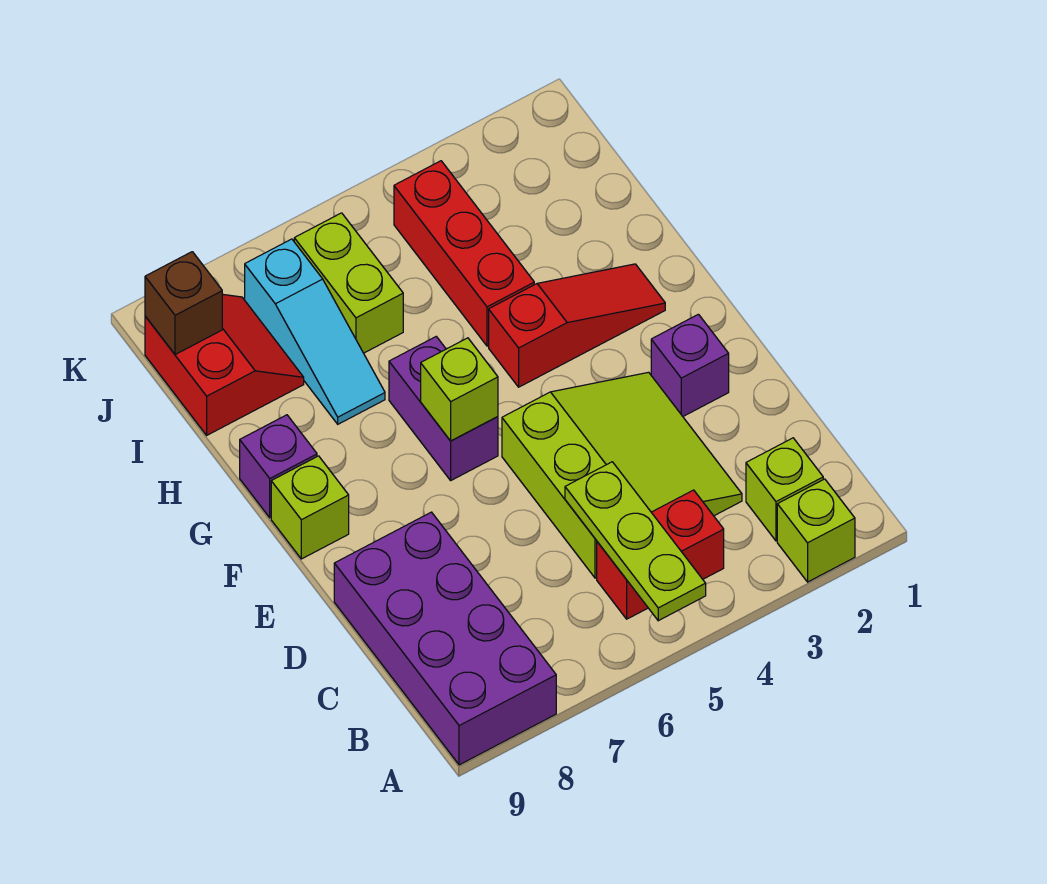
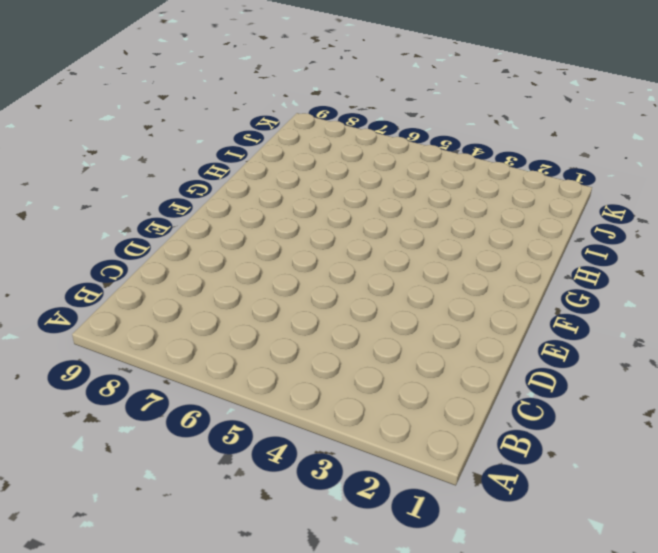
none -> lime 1x1 brick [777,479,855,582]
none -> purple 2x4 brick [334,512,556,765]
none -> lime 1x1 brick [746,438,823,541]

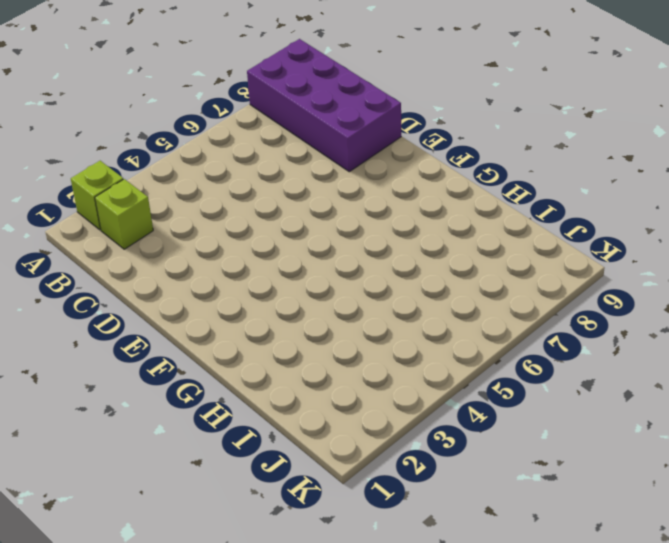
none -> red 1x2 brick [597,490,724,619]
none -> lime 3x3 slope [502,372,742,578]
none -> purple 1x1 brick [651,314,729,416]

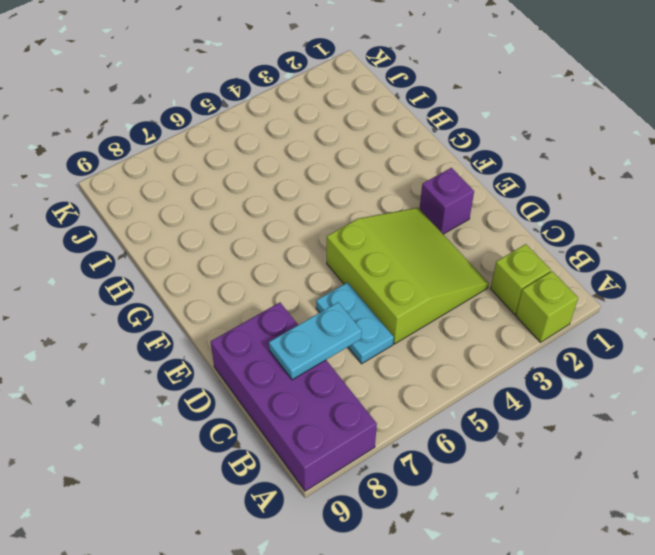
cyan 1x2 plate [316,283,394,364] -> none
cyan 1x2 plate [269,302,362,380] -> none
none -> red 1x2 brick [597,490,724,619]
none -> purple 1x2 brick [389,337,498,480]
none -> lime 1x1 brick [271,456,349,559]

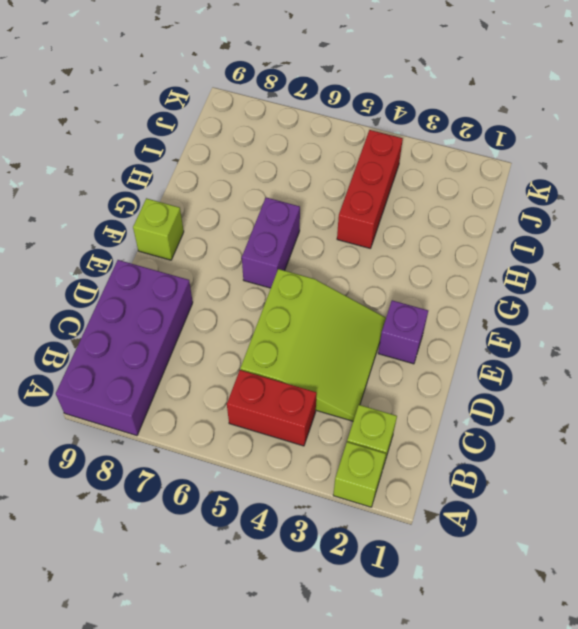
none -> red 1x3 slope [489,264,665,387]
none -> purple 1x1 brick [240,415,317,518]
none -> cyan 1x3 slope [245,239,385,424]

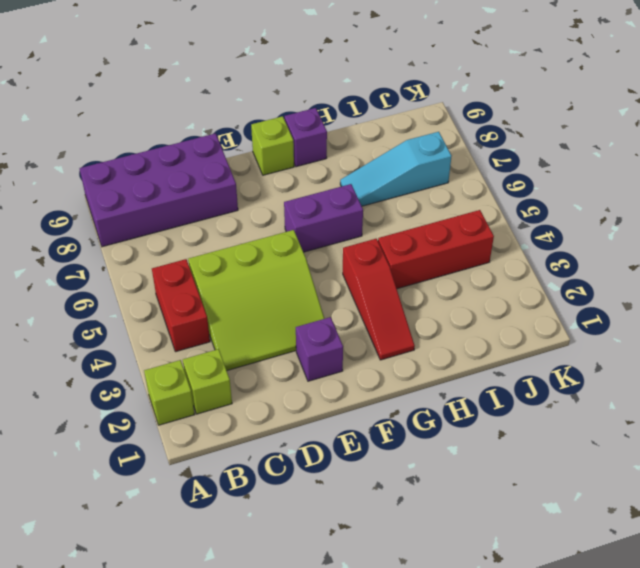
none -> lime 1x2 brick [294,213,403,353]
none -> red 2x2 slope [145,294,304,435]
none -> lime 1x3 plate [565,462,706,621]

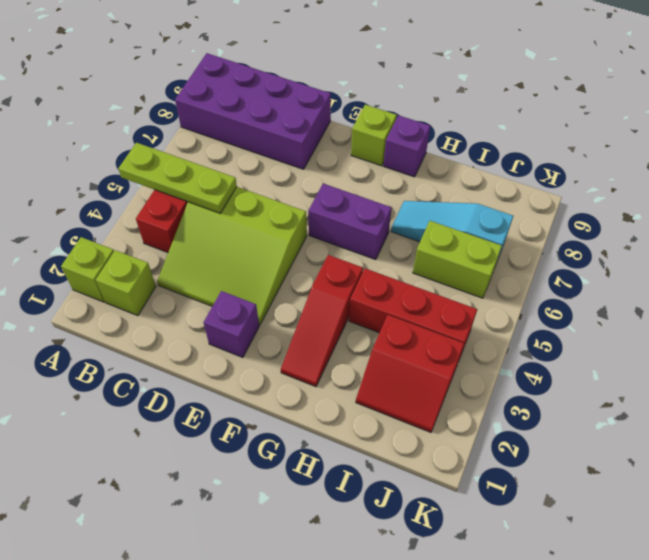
red 2x2 slope [356,315,464,432] -> red 2x2 slope moved to [145,294,304,435]
none -> lime 1x1 brick [421,338,498,441]
none -> brown 1x1 brick [145,252,222,355]

